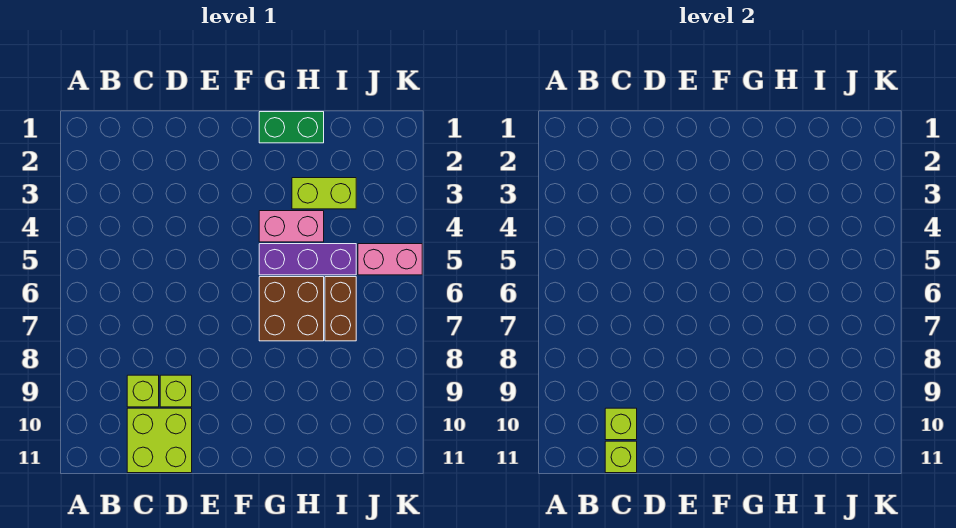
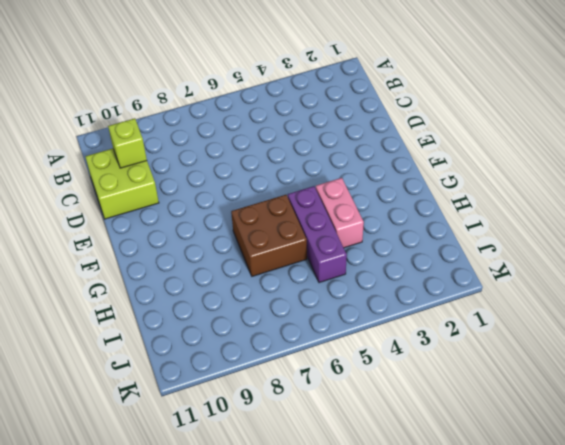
none -> lime 1x1 brick [127,375,159,407]
none -> lime 1x1 brick [160,375,192,407]
none -> green 1x2 brick [259,112,324,143]

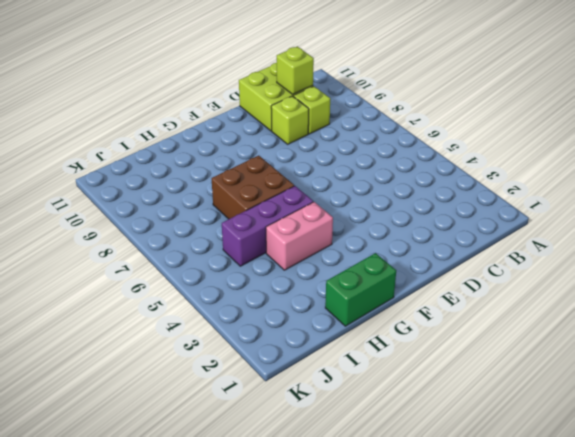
none -> lime 1x2 brick [292,178,356,209]
none -> brown 1x2 brick [325,277,356,341]
none -> pink 1x2 brick [358,244,422,275]

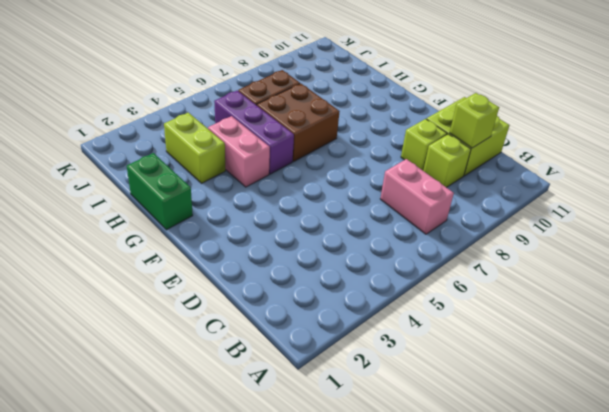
pink 1x2 brick [380,159,454,234] -> pink 1x2 brick moved to [358,244,422,275]
none -> lime 1x1 brick [605,441,637,473]

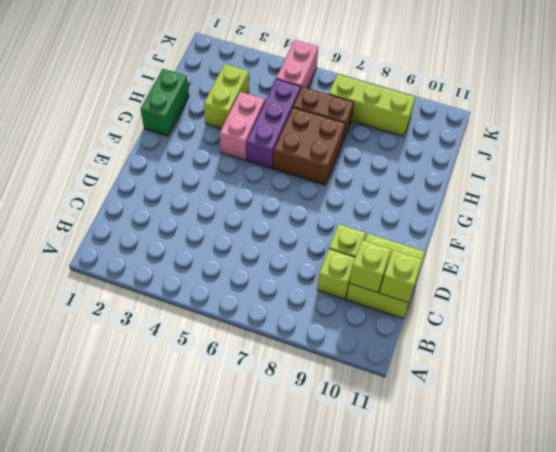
lime 1x3 brick [329,74,415,137] -> none

